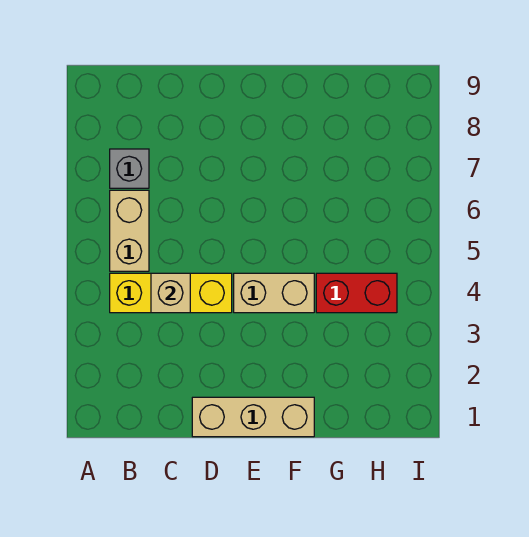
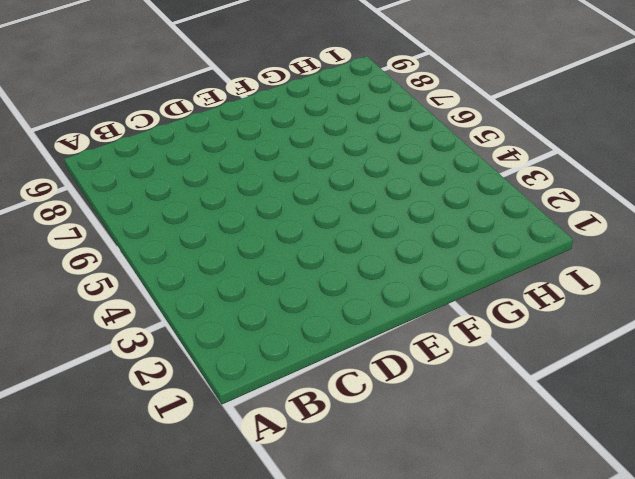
none -> yellow 1x3 brick [110,273,232,313]
none -> tan 1x2 brick [110,190,149,271]

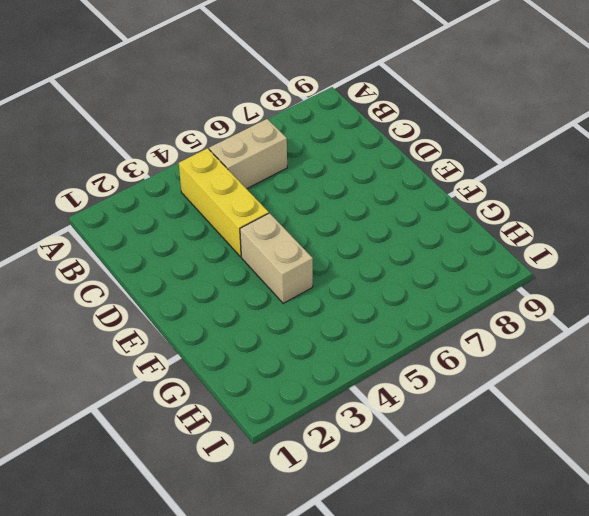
none -> grey 1x1 brick [110,149,149,188]
none -> tan 1x3 brick [192,397,314,437]

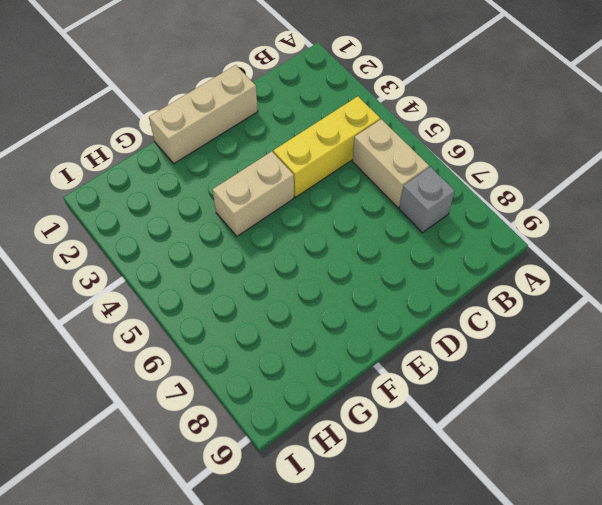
none -> red 1x2 brick [316,273,397,313]
none -> tan 1x1 brick [151,273,190,313]

